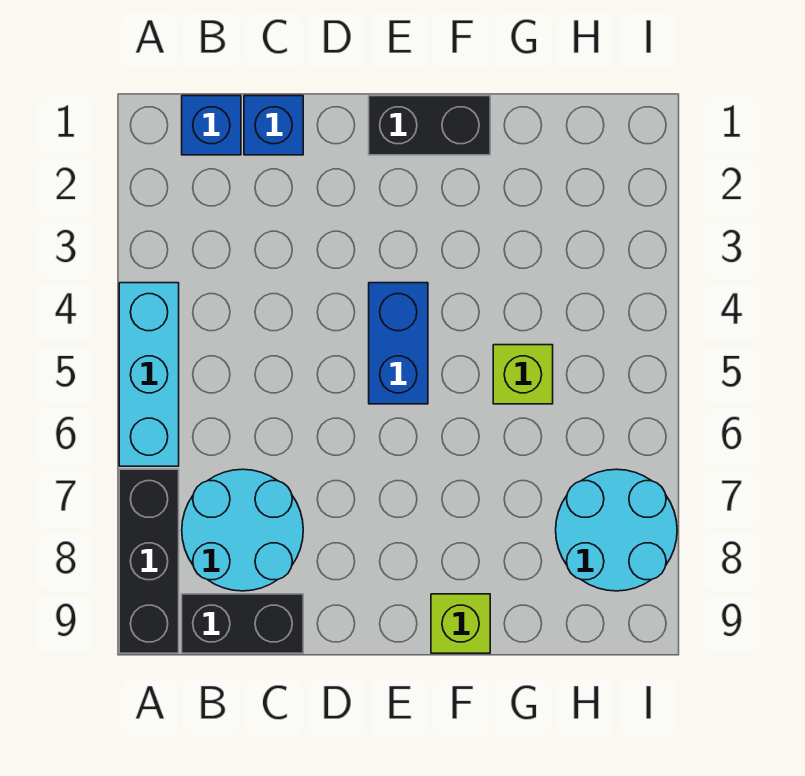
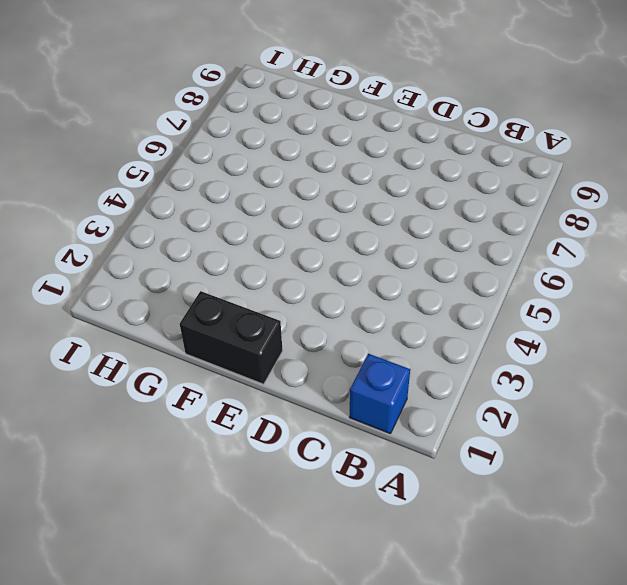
none -> cyan 1x3 brick [119,283,179,466]
none -> black 1x3 brick [119,469,179,653]

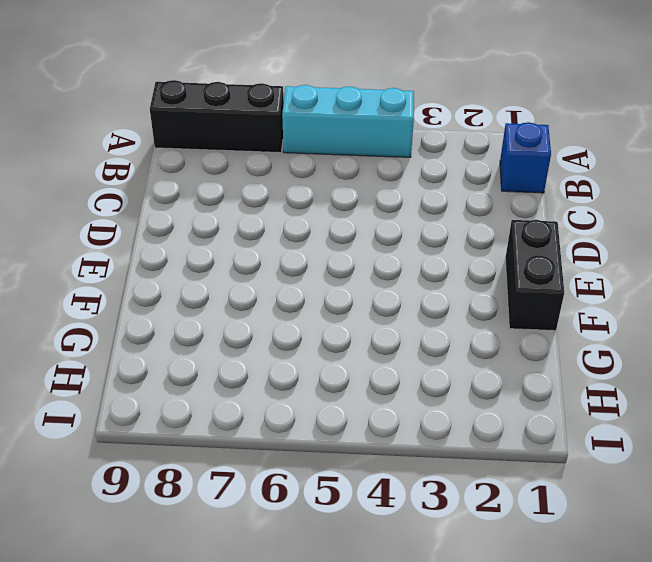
none -> cyan 2x2 round brick [182,469,303,591]
none -> black 1x2 brick [182,594,303,653]

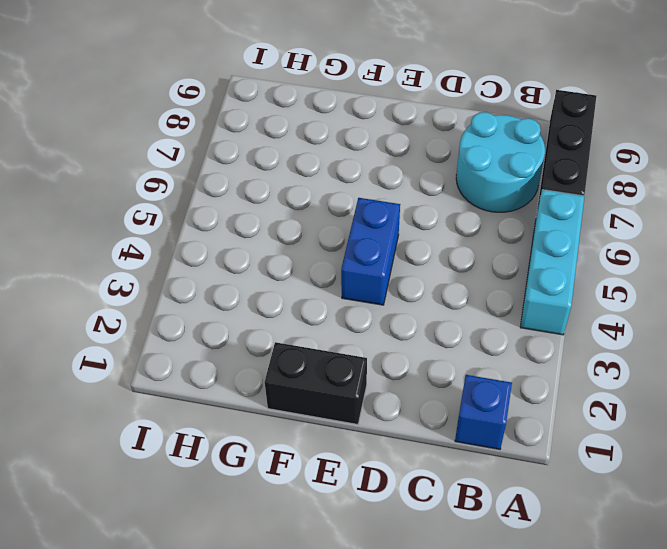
none -> black 1x2 brick [182,594,303,653]
none -> blue 1x1 brick [244,96,303,155]

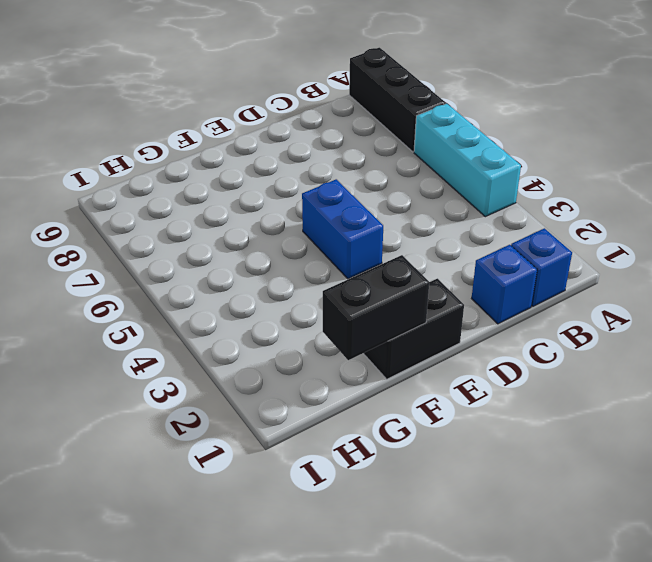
black 1x2 brick [323,255,429,360] -> black 1x2 brick moved to [182,594,303,653]
none -> cyan 2x2 round brick [182,469,303,591]
none -> lime 1x1 brick [431,594,490,653]

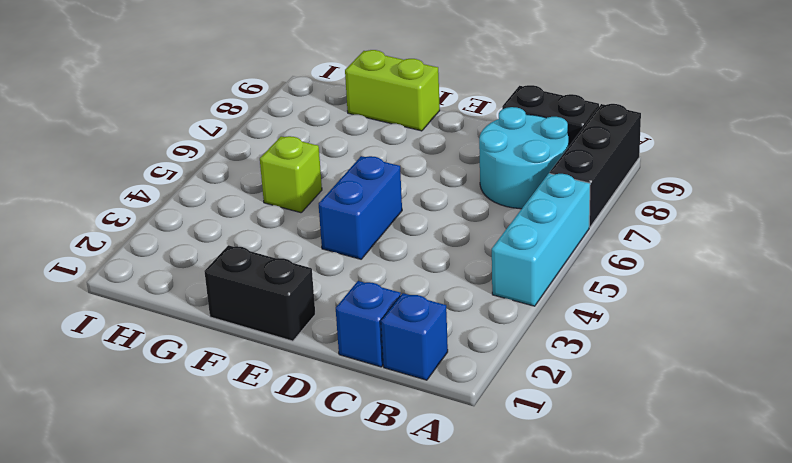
lime 1x2 brick [345,50,440,131] -> lime 1x1 brick [431,594,490,653]
none -> cyan 2x2 round brick [556,469,677,591]

